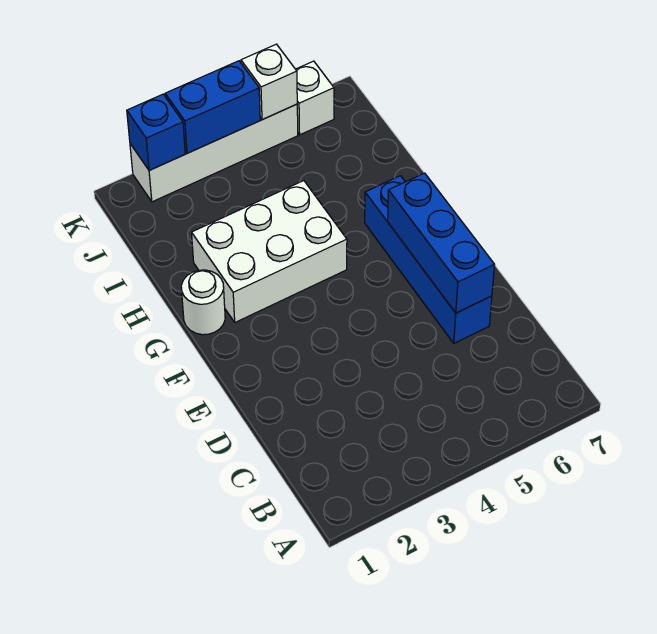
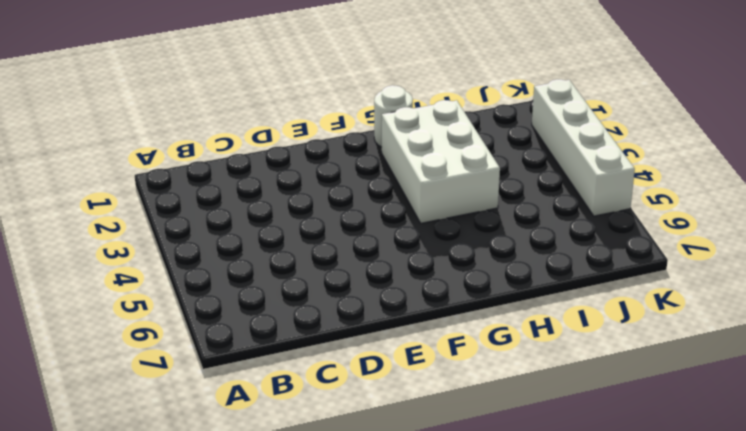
none -> blue 1x4 brick [365,176,492,343]
none -> white 1x1 brick [296,61,334,135]

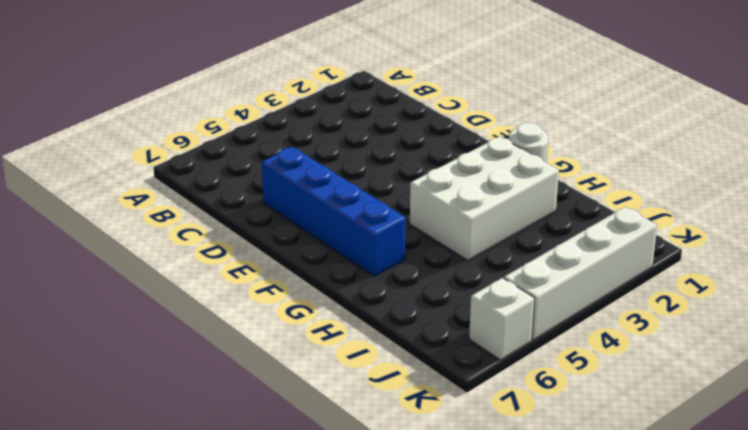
none -> blue 1x3 brick [388,173,495,313]
none -> blue 1x1 brick [127,94,185,170]

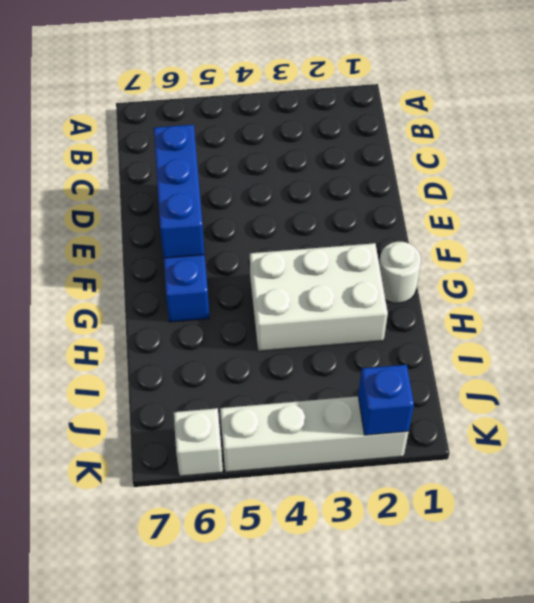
none -> blue 1x2 brick [165,61,260,153]
none -> white 1x1 brick [241,44,297,120]

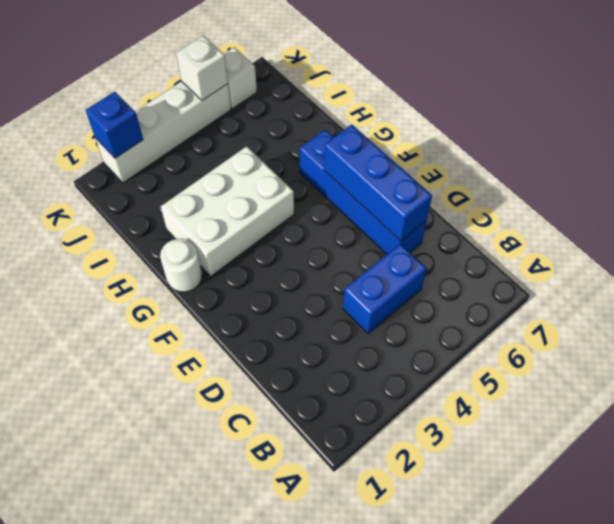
blue 1x2 brick [343,244,427,333] -> blue 1x2 brick moved to [165,61,260,153]

